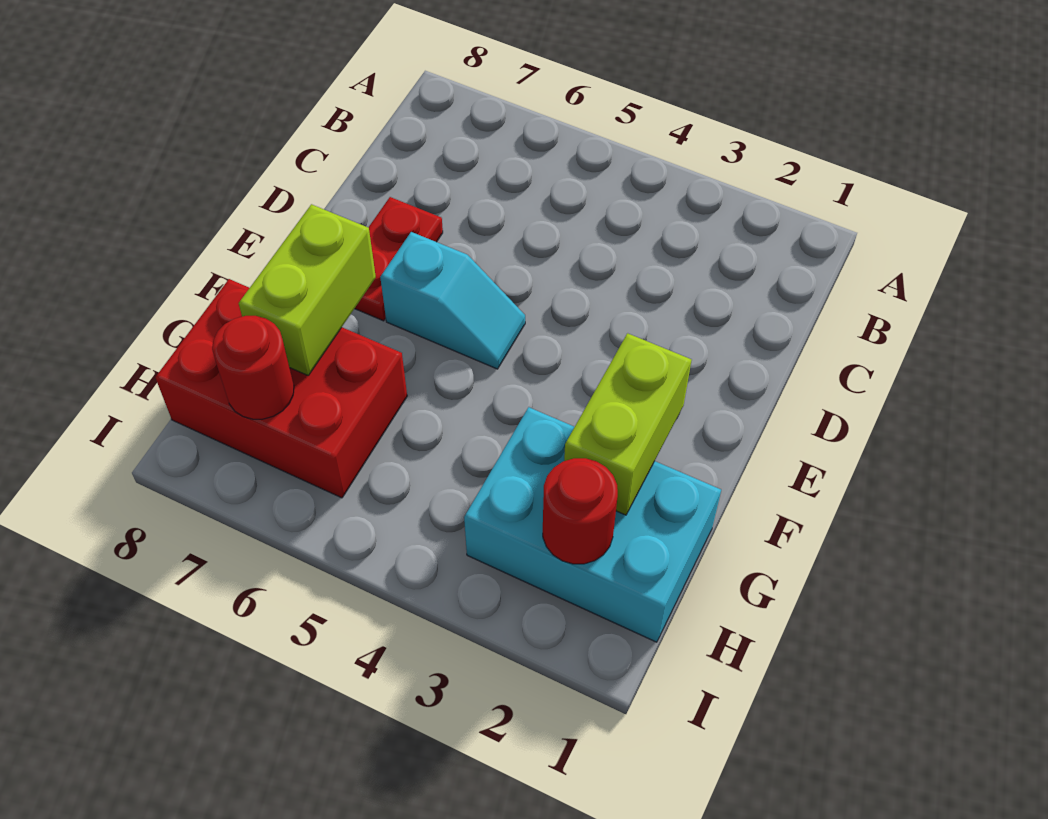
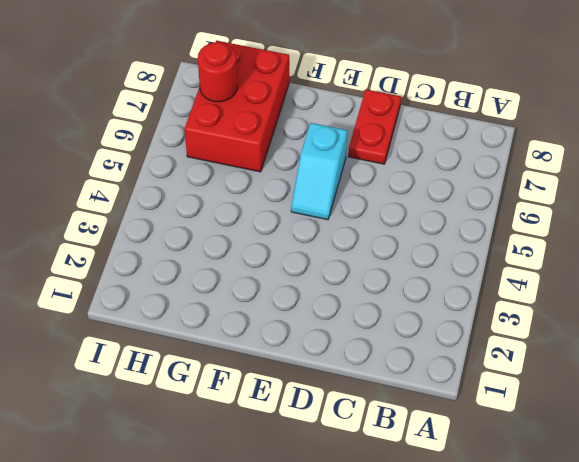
red 1x2 plate [348,89,401,164] -> red 1x2 plate turned to [355,197,443,321]
none -> cyan 2x3 brick [464,407,721,642]
none -> lime 1x2 brick [564,333,692,515]

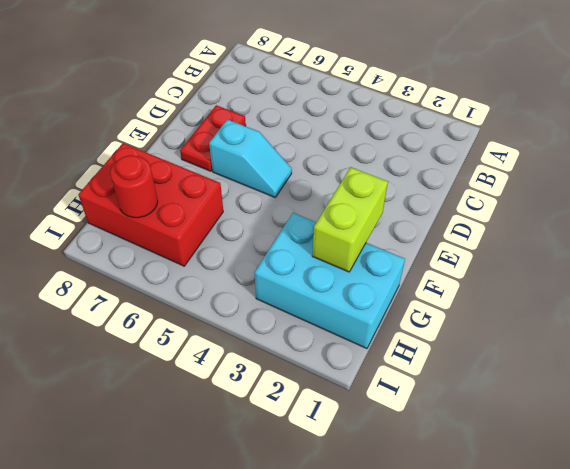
none -> lime 1x2 brick [239,204,376,375]
none -> red 1x1 round brick [543,458,618,564]

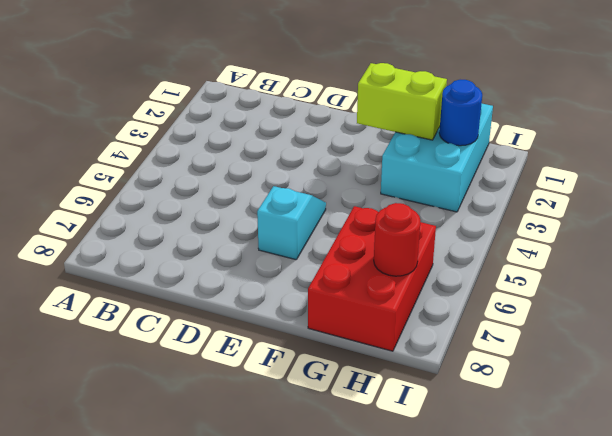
blue 1x1 round brick [439,80,482,146] -> red 1x1 round brick [543,458,618,564]
none -> red 1x2 plate [355,197,443,321]
none -> lime 1x2 brick [239,204,376,375]

